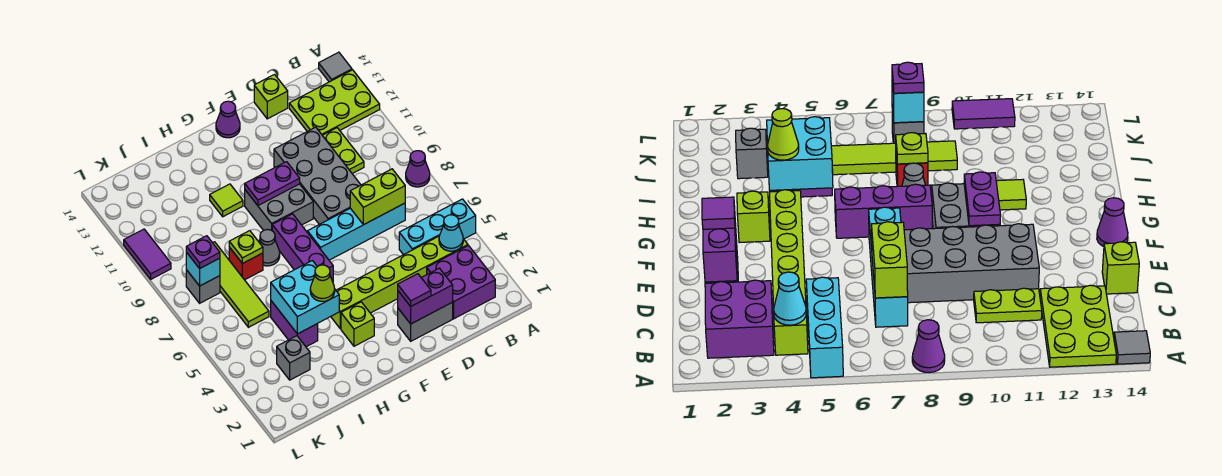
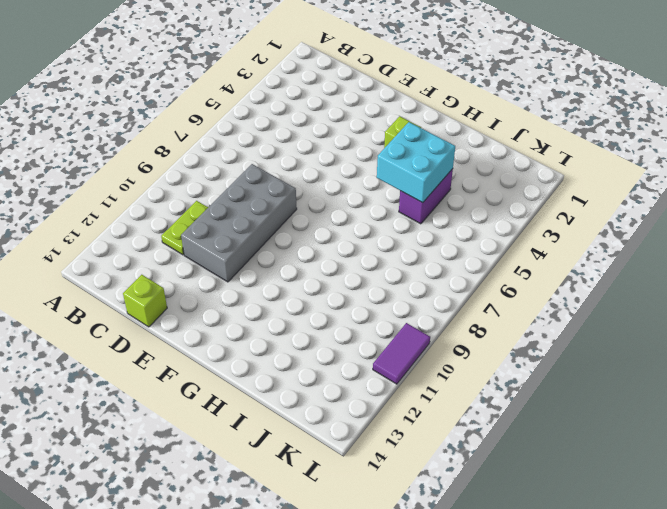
none -> cyan 1x3 brick [399,199,476,255]
none -> purple 1x1 cone [406,151,430,187]
none -> lime 2x3 plate [289,70,380,135]
none -> grey 1x1 tile [319,52,352,82]

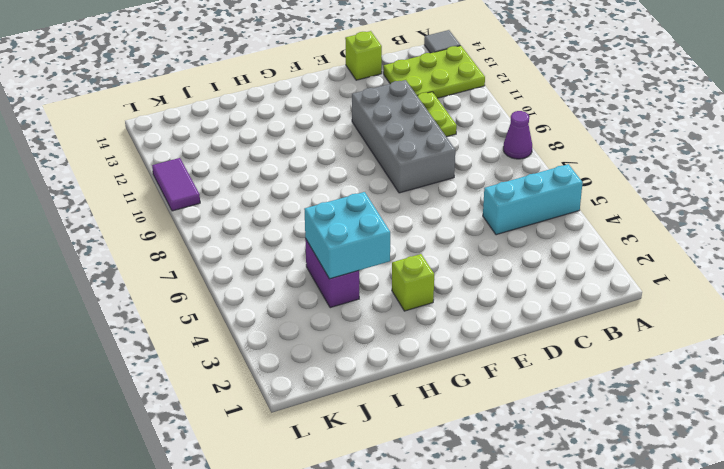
none -> purple 2x2 brick [427,246,495,319]
none -> lime 1x6 brick [331,236,468,329]
none -> cyan 1x4 brick [307,203,405,260]
none -> grey 1x2 brick [398,302,453,341]

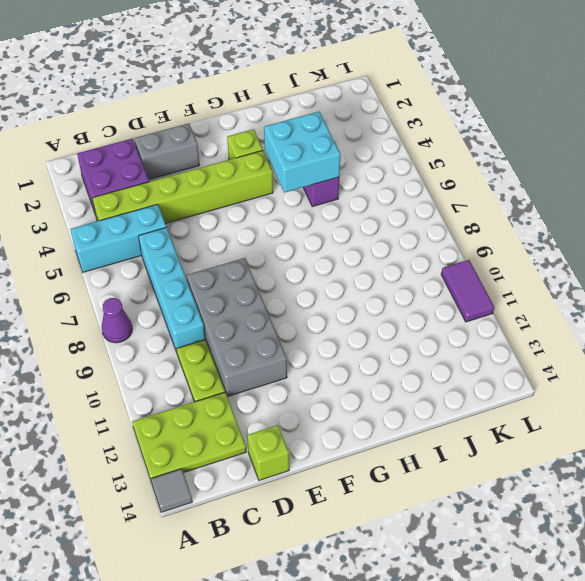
cyan 1x4 brick [139,227,205,352] -> cyan 1x4 brick turned to [307,203,405,260]
none -> grey 2x2 brick [245,184,313,230]
none -> purple 1x1 cone [216,101,240,138]
none -> purple 1x3 brick [272,214,333,282]
none -> grey 1x1 cone [259,229,280,266]

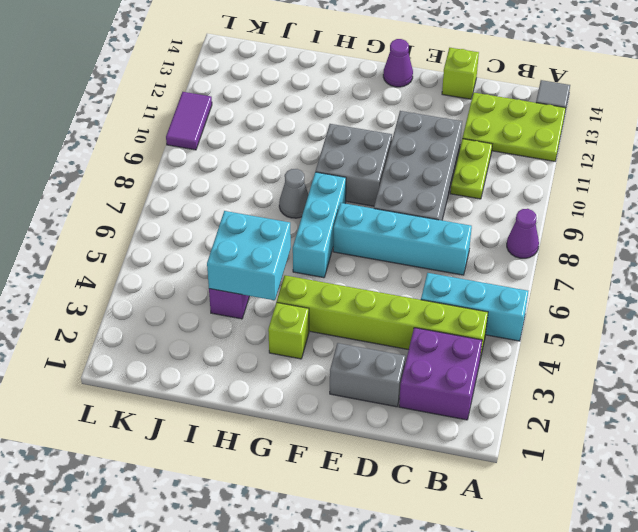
cyan 1x3 brick [293,172,346,278] -> purple 1x3 brick [272,214,333,282]
none -> lime 1x1 tile [210,184,243,217]
none -> red 1x1 brick [229,247,263,280]
none -> grey 1x1 brick [277,336,310,380]
none -> lime 1x4 tile [213,242,269,327]

